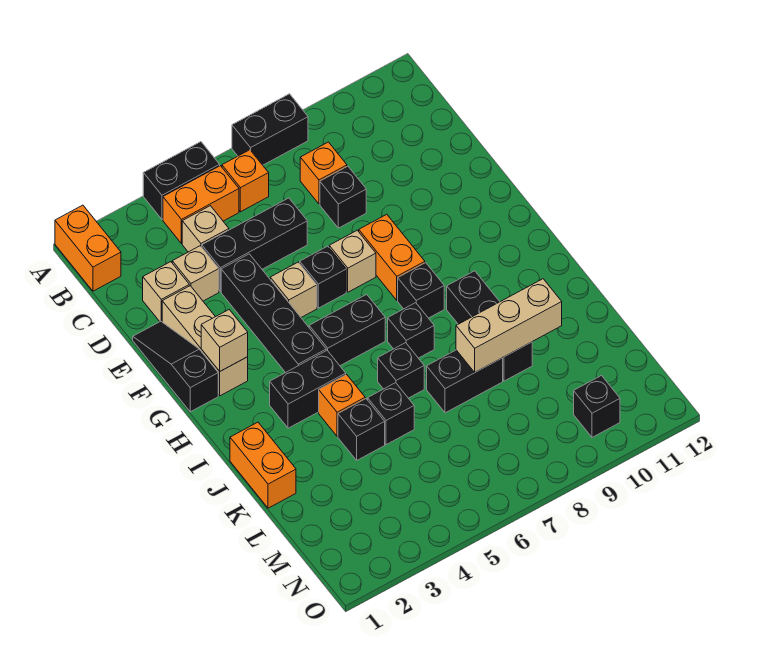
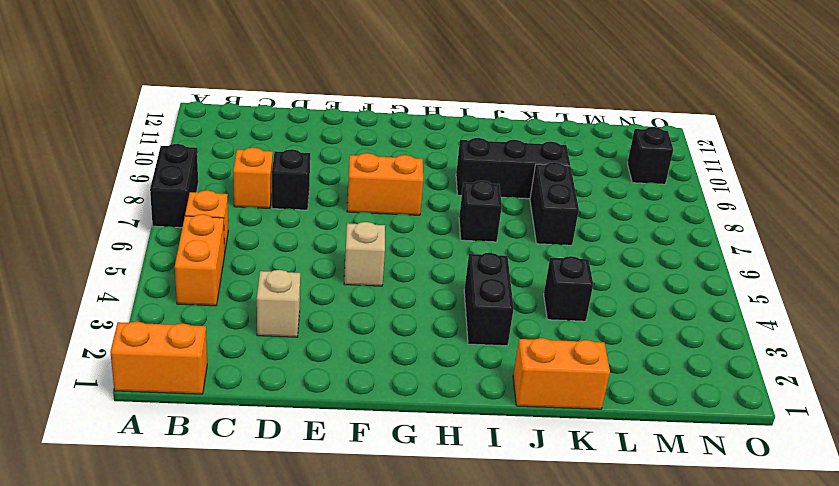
none -> black 1x2 brick [143,142,220,219]
none -> tan 1x1 brick [182,206,229,252]
none -> tan 1x1 brick [143,262,189,322]
none -> black 1x3 brick [202,198,307,292]

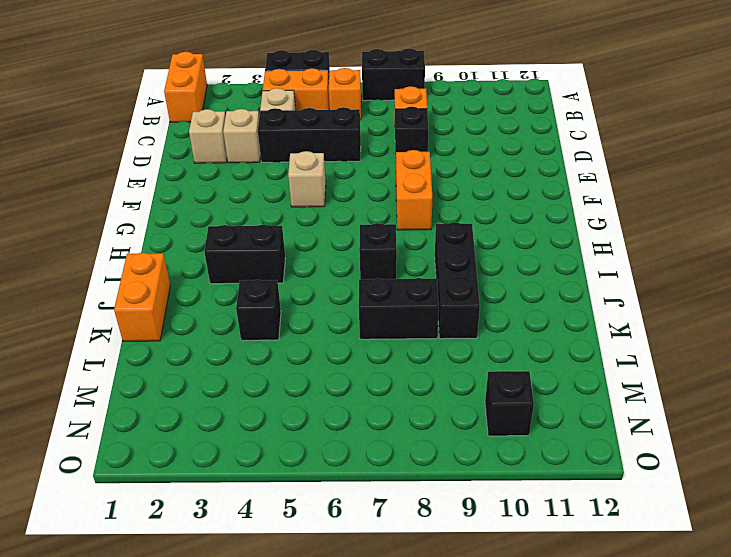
none -> black 1x3 slope [133,321,218,412]
none -> tan 1x3 brick [162,286,248,396]
none -> black 1x4 brick [221,254,326,373]
none -> black 1x1 brick [300,246,346,308]

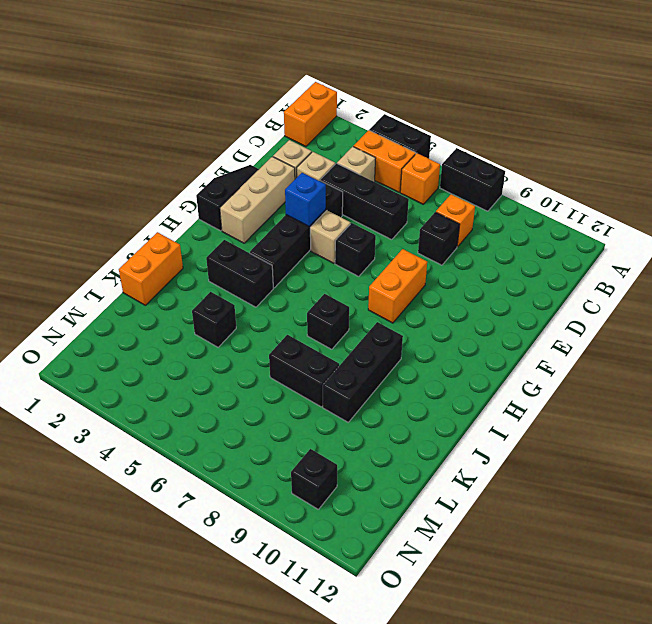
blue 1x1 brick [285,173,326,226] -> none
none -> tan 1x1 brick [329,230,376,292]
none -> black 1x2 brick [309,294,385,366]
none -> black 1x1 brick [398,263,444,318]
none -> orange 1x1 brick [319,374,365,436]

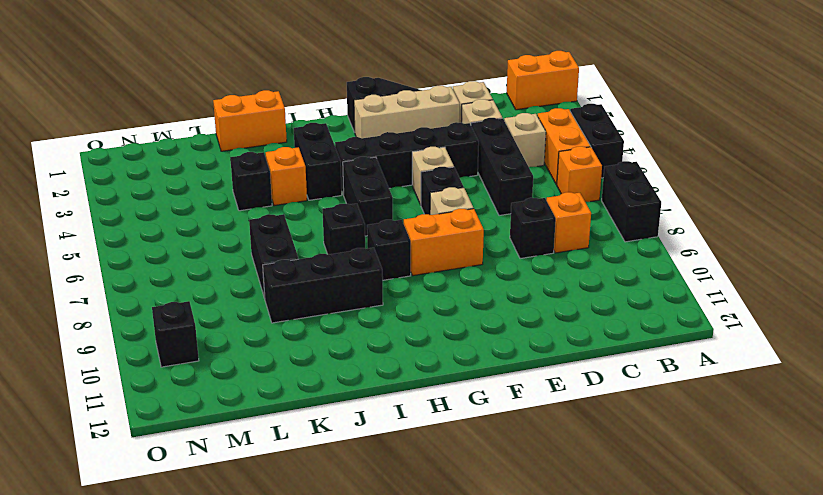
none -> black 1x1 brick [378,343,424,398]
none -> black 1x1 brick [368,383,414,445]
none -> tan 1x1 brick [201,310,248,371]
none -> tan 1x3 brick [456,279,562,372]

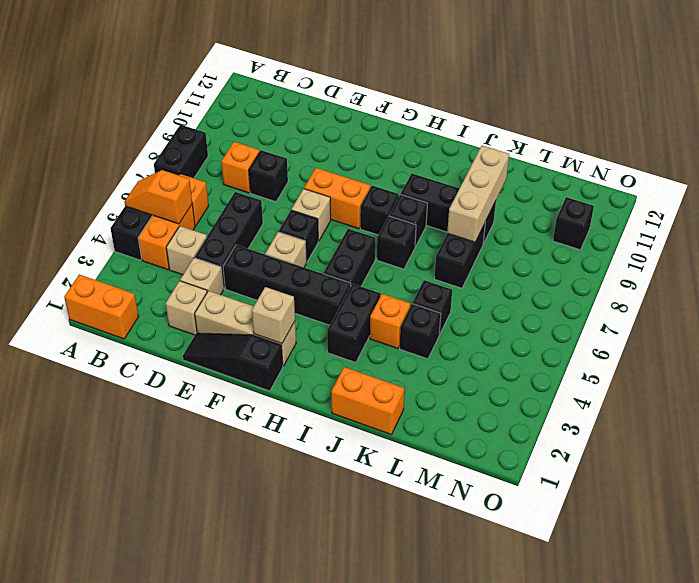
orange 1x2 slope [124,170,192,224] -> none
black 1x1 brick [389,194,427,247] -> black 1x1 brick moved to [378,343,424,398]

